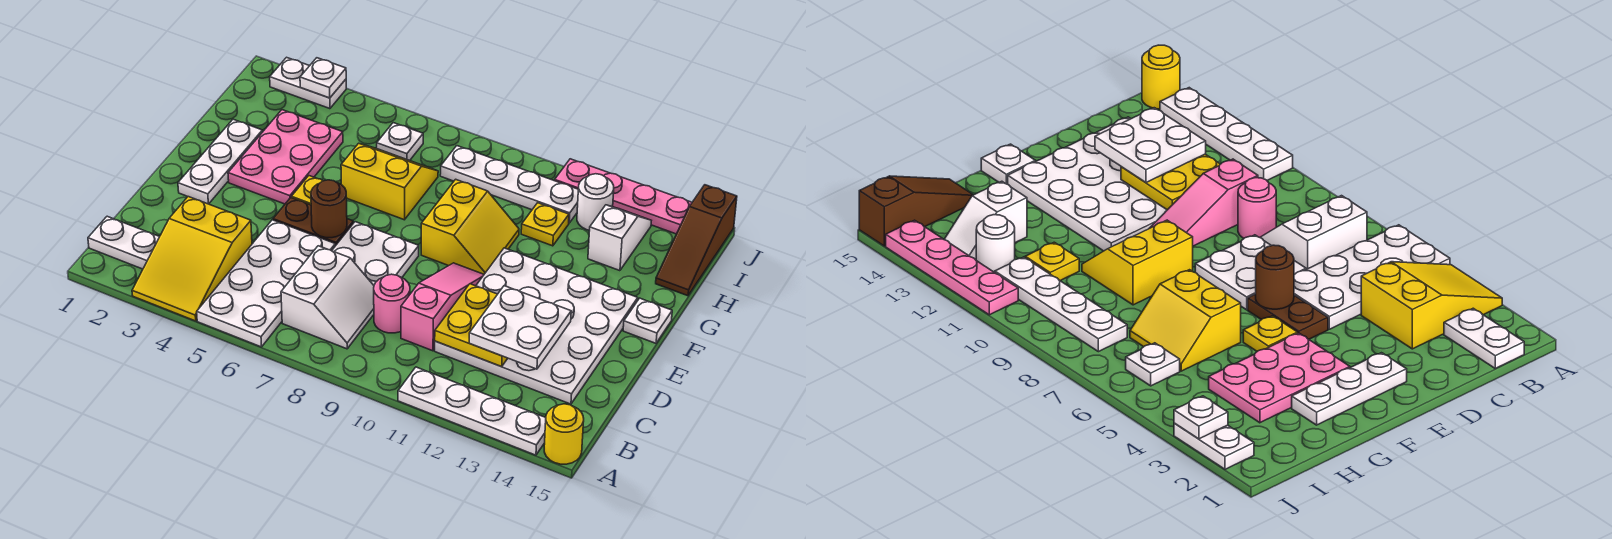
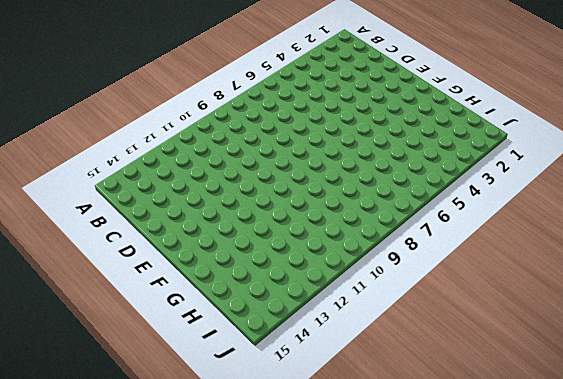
none -> yellow 2x3 slope [132,197,252,321]
none -> white 2x4 plate [197,220,335,347]
none -> white 1x4 plate [398,367,546,455]

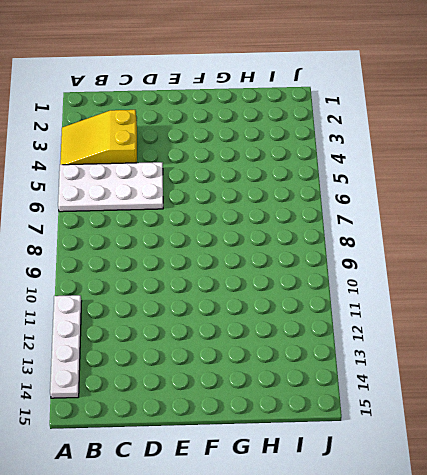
none -> yellow 1x1 round brick [544,404,584,464]
none -> white 1x2 plate [88,216,159,269]
none -> white 2x2 slope [281,246,374,349]

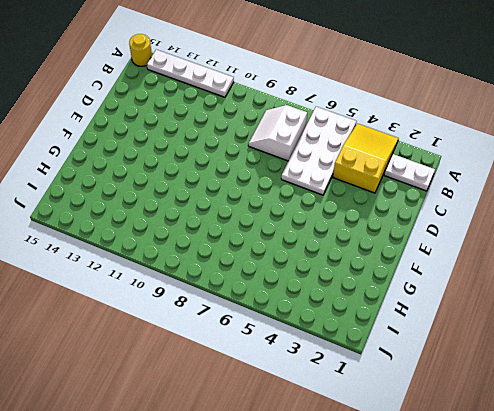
none -> pink 1x1 round brick [374,274,410,333]
none -> pink 1x3 slope [401,263,484,351]
none -> white 4x4 plate [435,248,638,404]

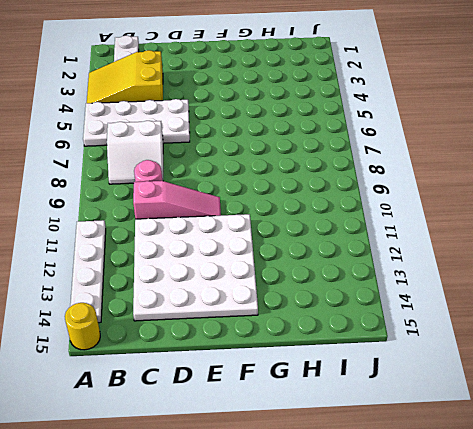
none -> white 2x2 plate [332,222,419,285]
none -> white 1x3 plate [178,119,262,204]
none -> brown 1x2 plate [273,198,353,246]

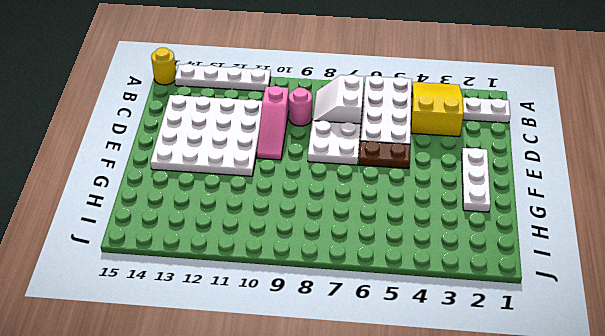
none -> pink 2x3 plate [228,110,343,204]
none -> yellow 1x1 plate [292,176,323,205]
none -> yellow 2x2 slope [421,179,519,274]

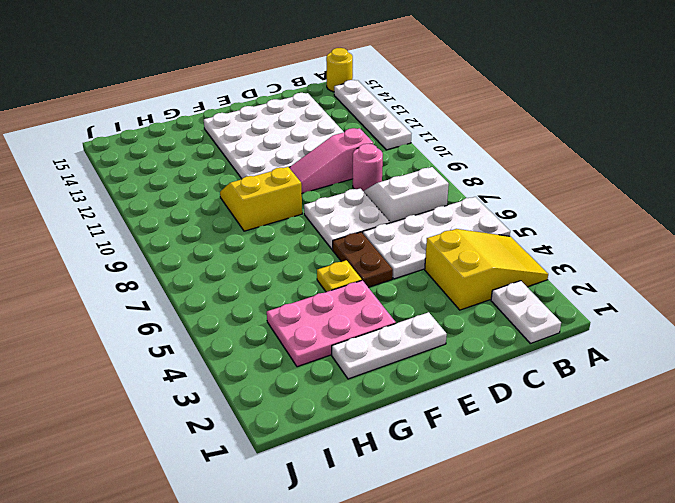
none -> white 1x1 plate [623,298,672,343]
none -> yellow 2x2 slope [341,143,438,220]
none -> yellow 1x1 plate [521,203,569,246]

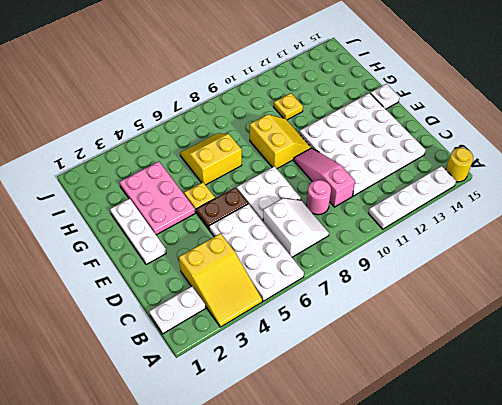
none -> white 1x2 slope [588,205,651,271]
none -> brown 1x3 slope [656,185,737,296]
none -> white 1x1 plate [377,123,423,161]

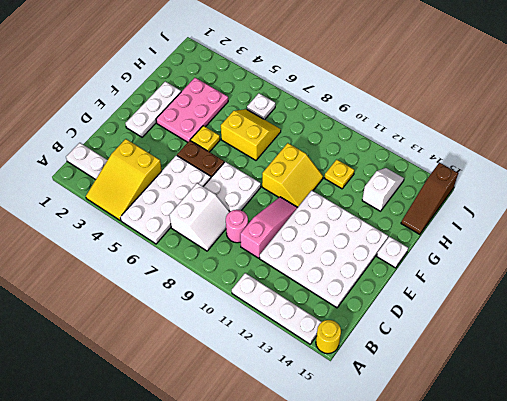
none -> white 1x4 plate [440,146,578,223]
none -> white 1x1 round brick [577,174,614,230]
none -> white 1x2 plate [270,57,346,109]

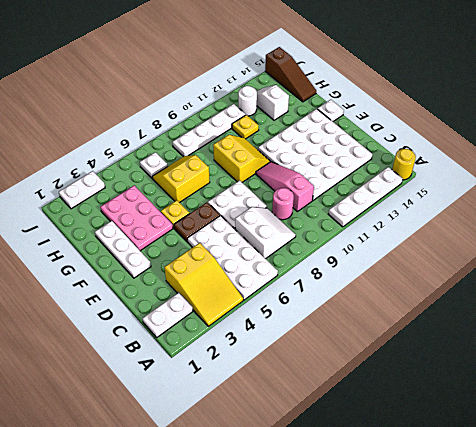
none -> pink 1x4 plate [555,159,692,234]
none -> yellow 2x2 plate [435,284,508,367]
none -> brown 1x1 round brick [311,180,347,238]

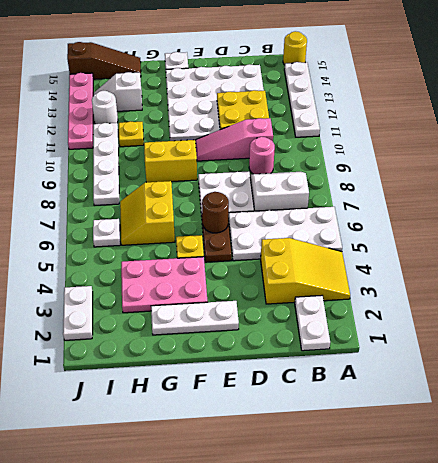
none -> white 1x1 plate [300,58,346,98]
none -> white 2x2 plate [469,286,571,369]

